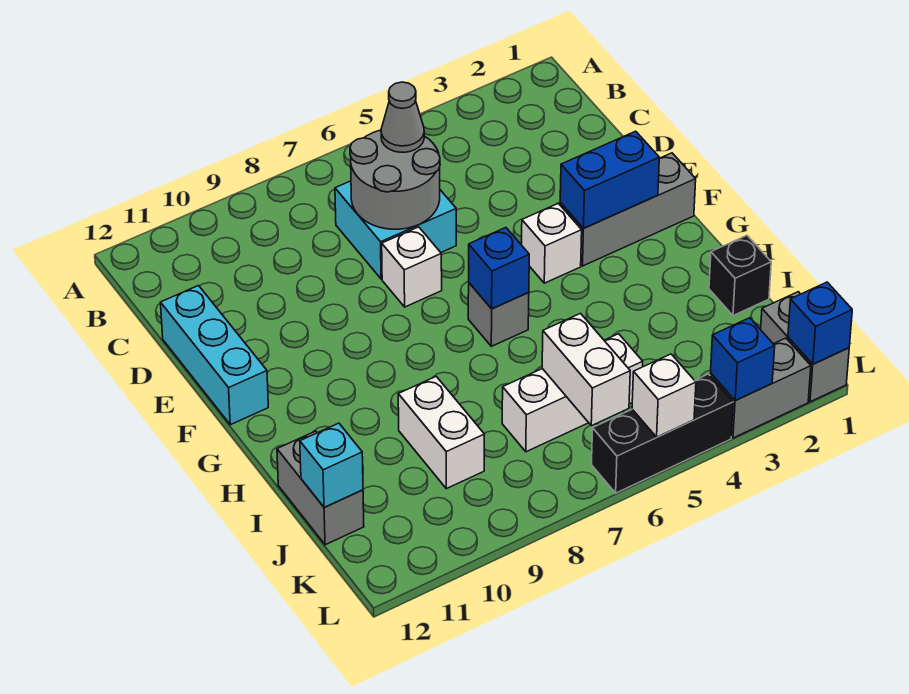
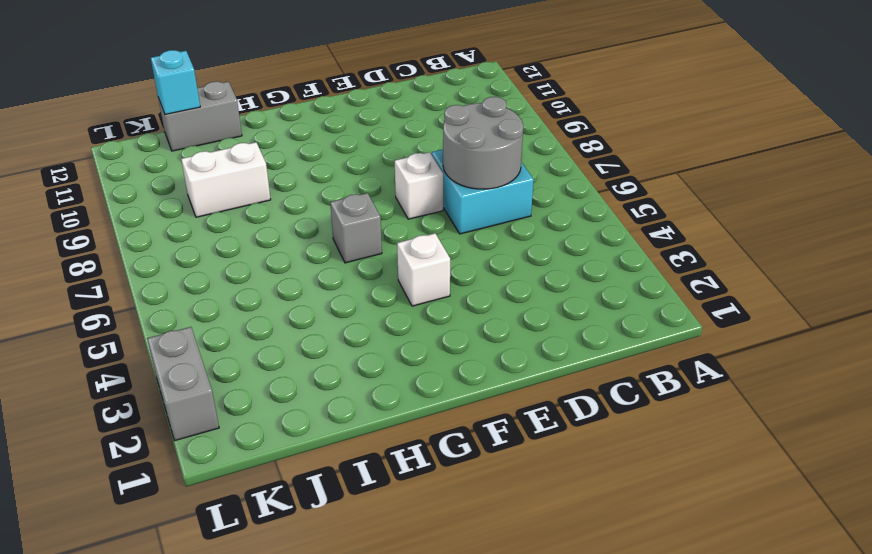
none -> cyan 1x3 brick [161,286,268,425]
none -> grey 1x3 brick [560,153,696,266]
none -> black 1x1 brick [709,235,771,316]

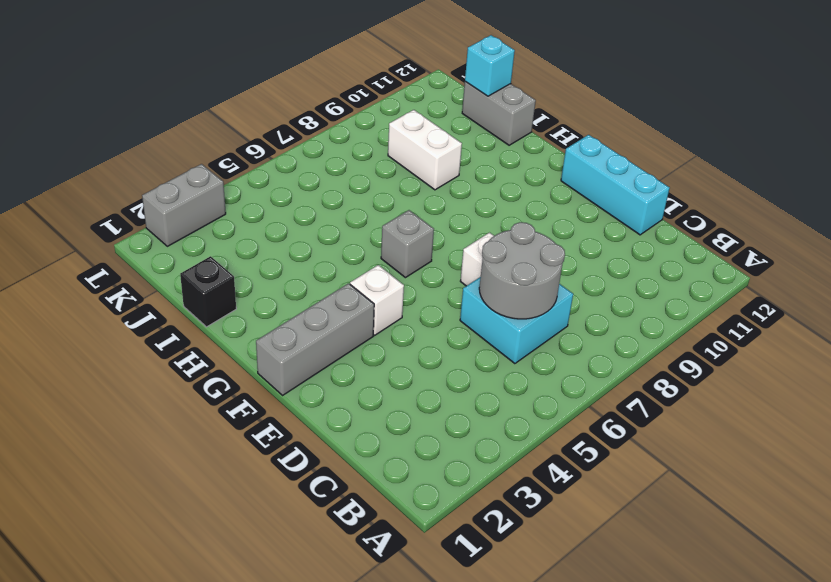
none -> white 1x3 brick [502,334,643,452]
none -> grey 1x2 brick [761,292,849,402]
none -> black 1x3 brick [592,374,733,493]

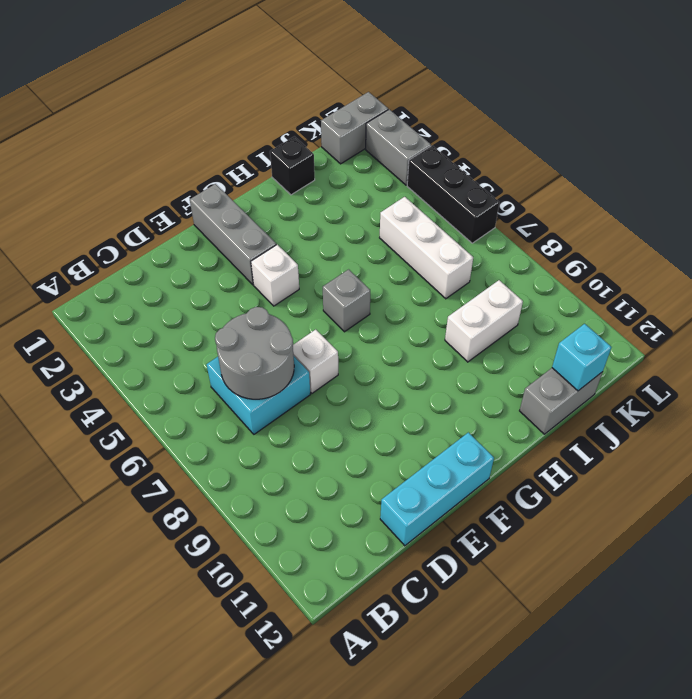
none -> blue 1x2 brick [560,131,660,228]
none -> blue 1x1 brick [469,228,529,309]
none -> white 1x2 brick [542,314,630,426]

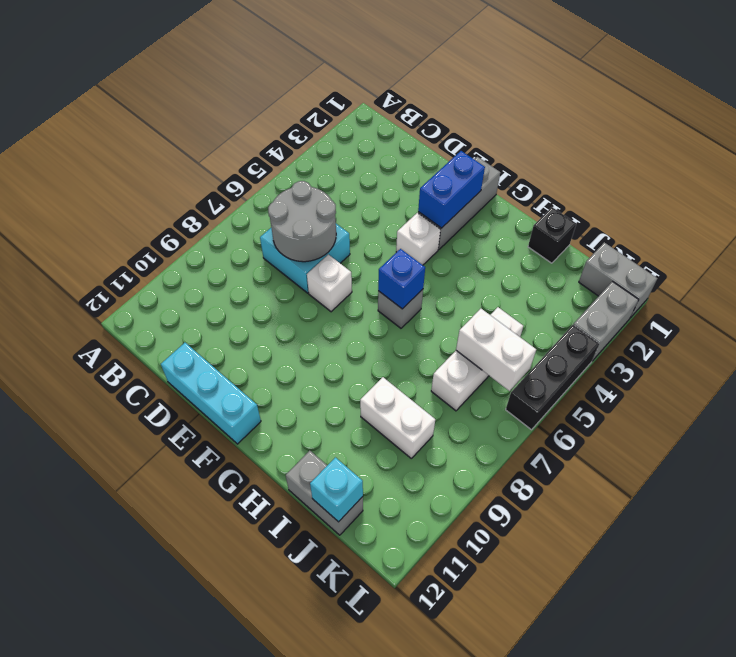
none -> blue 1x1 brick [788,282,852,364]
none -> blue 1x1 brick [711,318,775,401]
none -> white 1x1 brick [632,354,696,437]

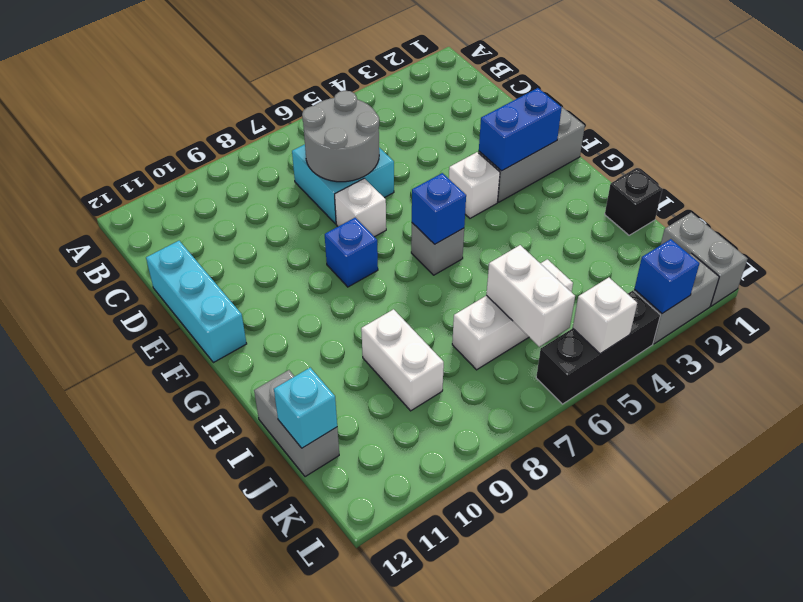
blue 1x1 brick [325,218,378,287] -> blue 1x1 brick moved to [788,282,852,364]
none -> grey 1x1 cone [381,82,424,152]

